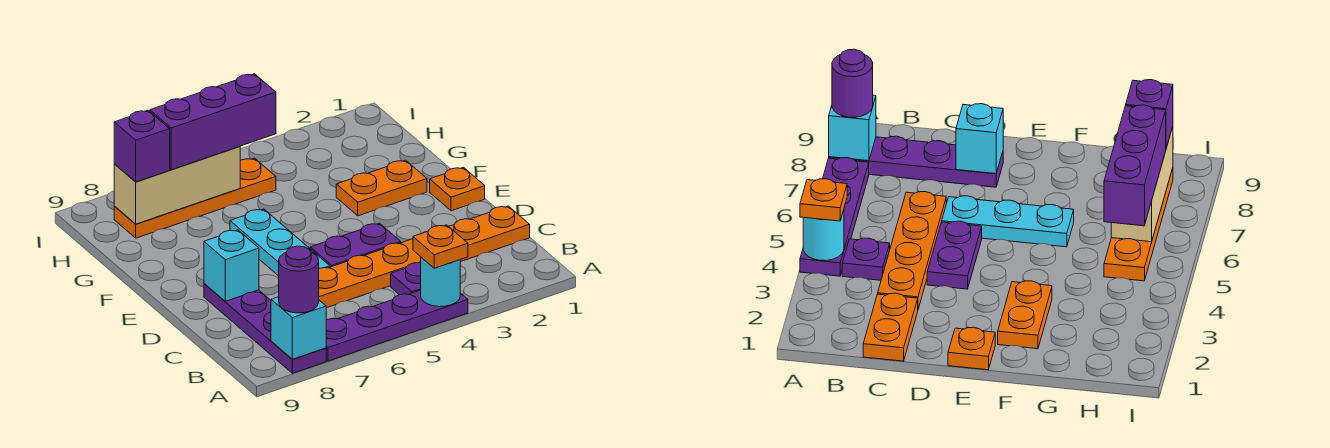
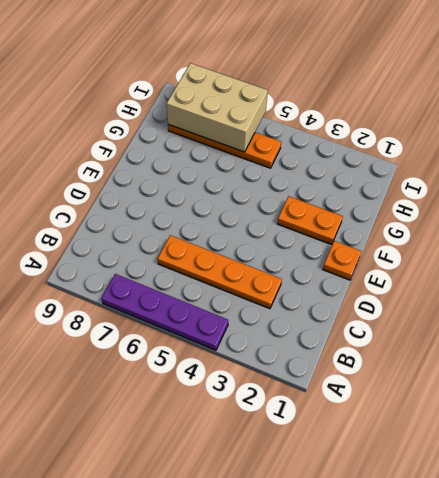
tan 2x3 brick [167,63,268,152] -> tan 1x3 brick [114,146,240,224]
none -> purple 1x4 plate [204,284,326,373]
none -> purple 1x1 plate [391,263,421,295]
none -> orange 1x2 plate [449,206,530,262]

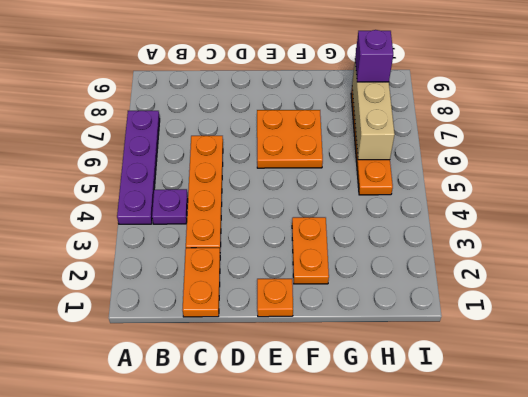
orange 2x2 plate [257,110,323,168] -> cyan 1x3 plate [230,209,330,276]
none -> purple 1x4 plate [204,284,326,373]
none -> purple 1x2 plate [310,223,401,267]
none -> cyan 1x1 round brick [421,258,460,307]

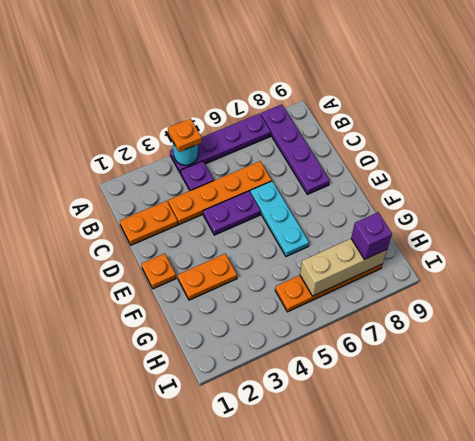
none -> cyan 1x1 brick [271,297,326,359]
none -> cyan 1x1 brick [204,230,259,301]
none -> purple 1x1 round brick [279,246,319,313]

